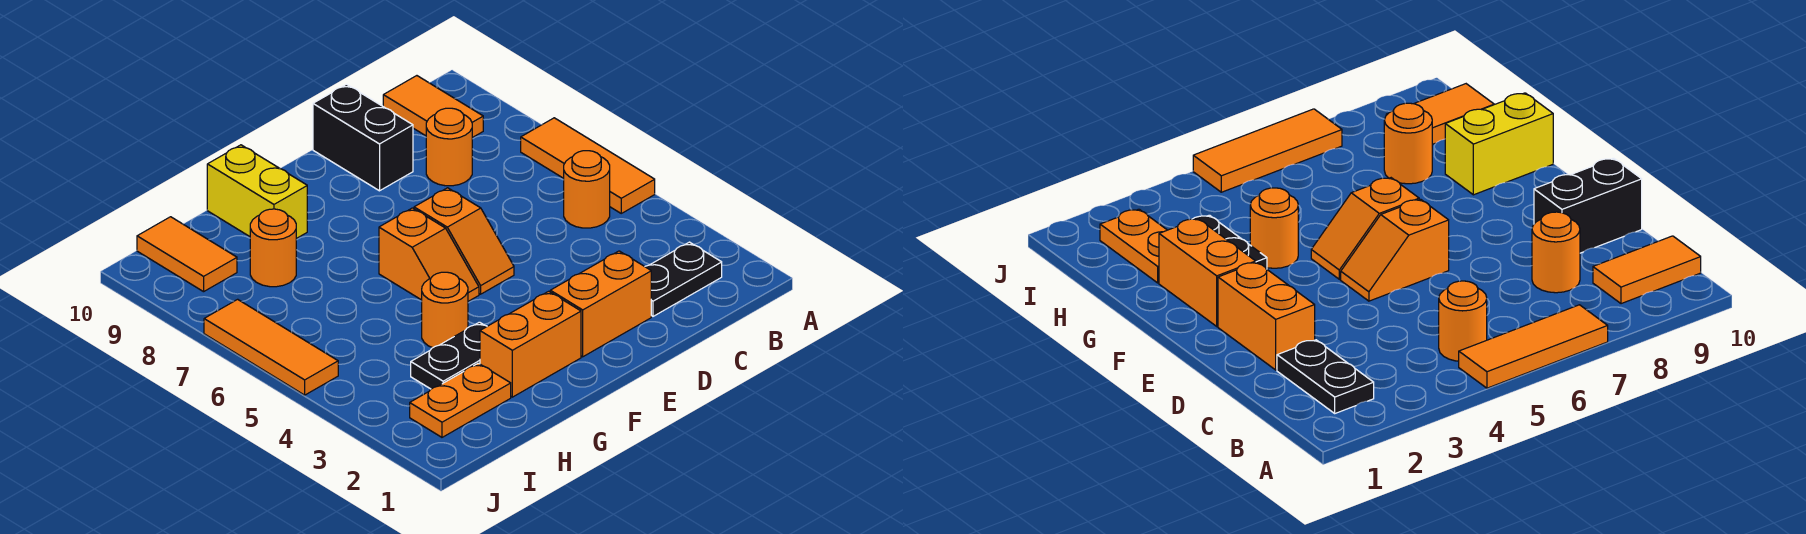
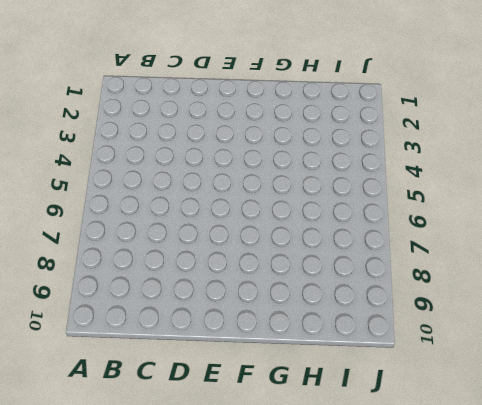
none -> orange 1x3 tile [521,118,655,213]
none -> black 1x2 plate [645,242,722,316]
none -> orange 1x1 round brick [564,151,610,228]

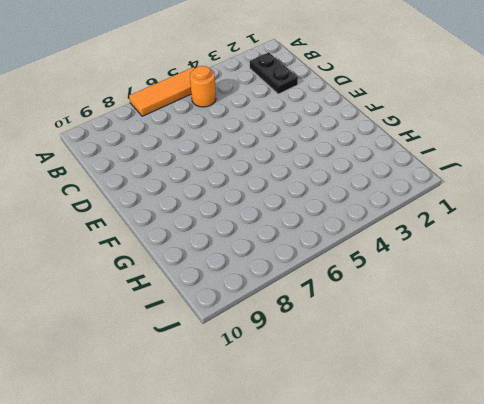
none -> orange 1x2 tile [383,76,483,138]
none -> orange 1x1 round brick [426,108,472,186]
none -> orange 1x2 brick [550,251,651,357]

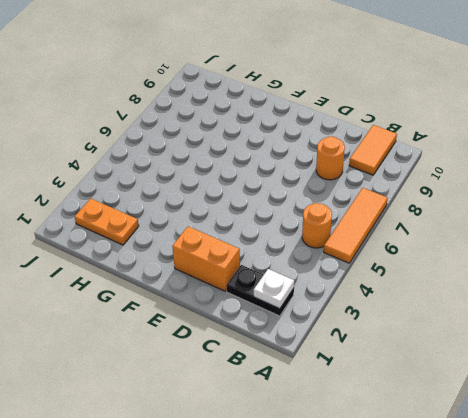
white 1x1 plate [254,269,294,309] -> none
none -> black 1x2 brick [313,84,413,191]
none -> orange 1x2 slope [414,188,514,294]
none -> orange 1x2 brick [480,291,581,397]

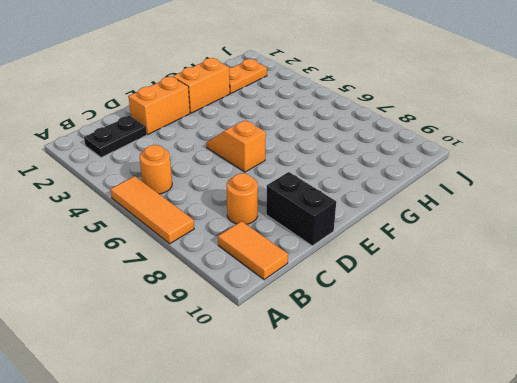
none -> orange 1x2 slope [379,208,479,301]
none -> black 1x2 plate [411,322,487,389]
none -> orange 1x1 round brick [422,272,468,348]

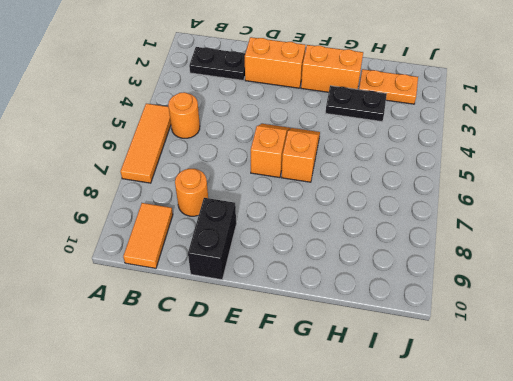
none -> orange 1x1 round brick [422,272,468,348]
none -> yellow 1x2 brick [207,145,307,239]
none -> orange 1x1 round brick [250,209,296,287]

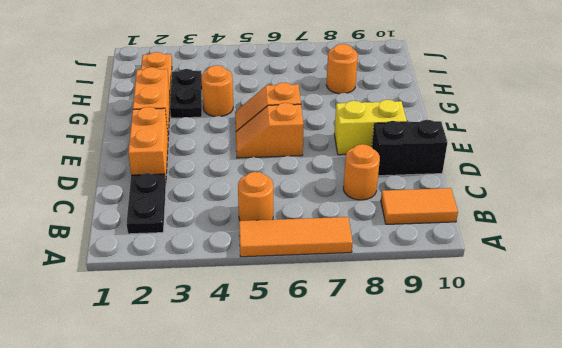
yellow 1x2 brick [334,100,407,155] -> yellow 1x2 brick moved to [207,145,307,239]
none -> orange 1x2 tile [137,217,237,292]
none -> orange 1x3 tile [204,299,338,395]

